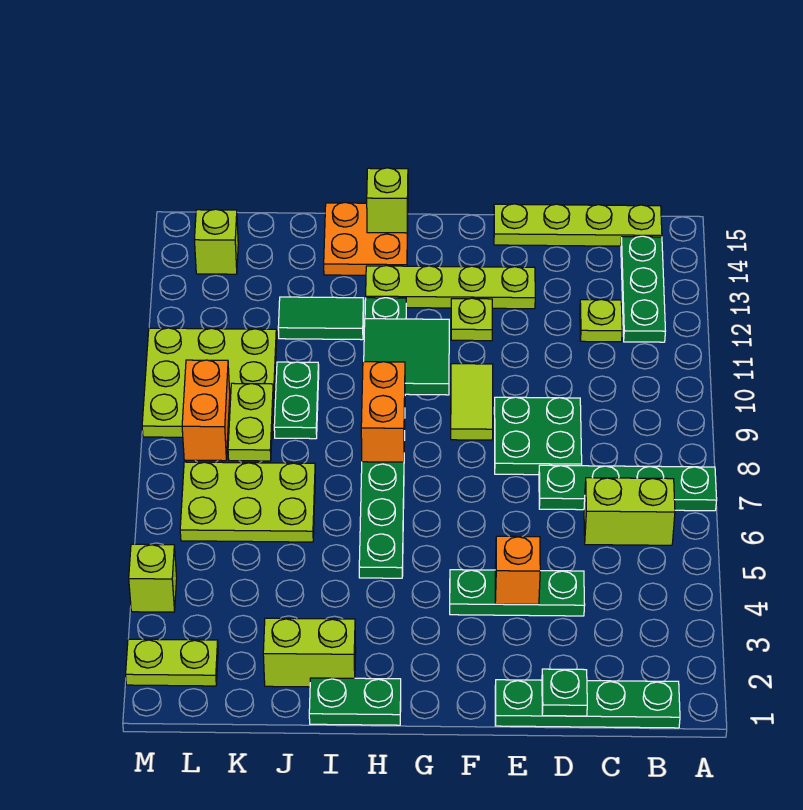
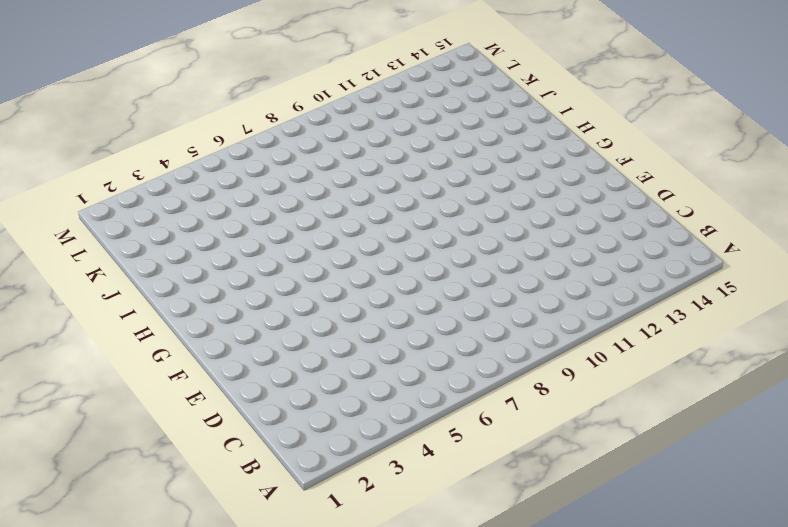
none -> green 1x4 plate [539,465,717,511]
none -> green 1x4 plate [495,680,680,728]
none -> lime 1x2 brick [584,477,675,545]

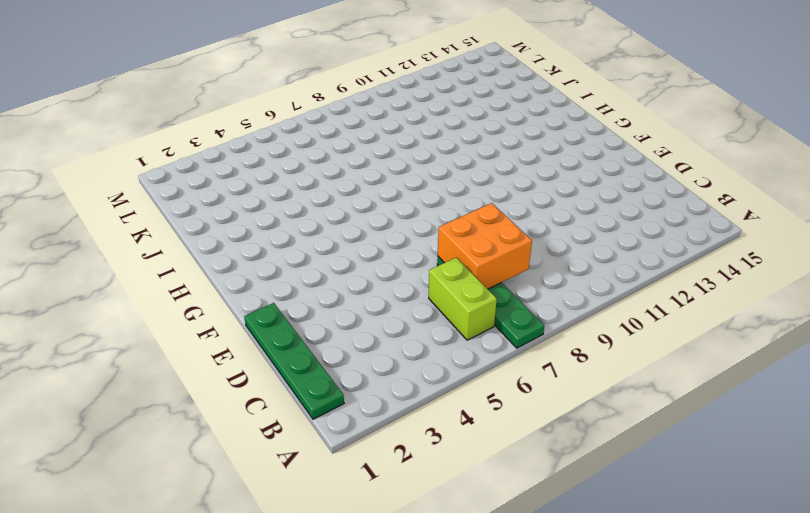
orange 2x2 brick [438,203,532,289] -> none
none -> green 1x3 plate [621,236,665,342]
none -> lime 1x4 plate [494,204,662,246]
none -> lime 1x1 plate [580,299,622,342]

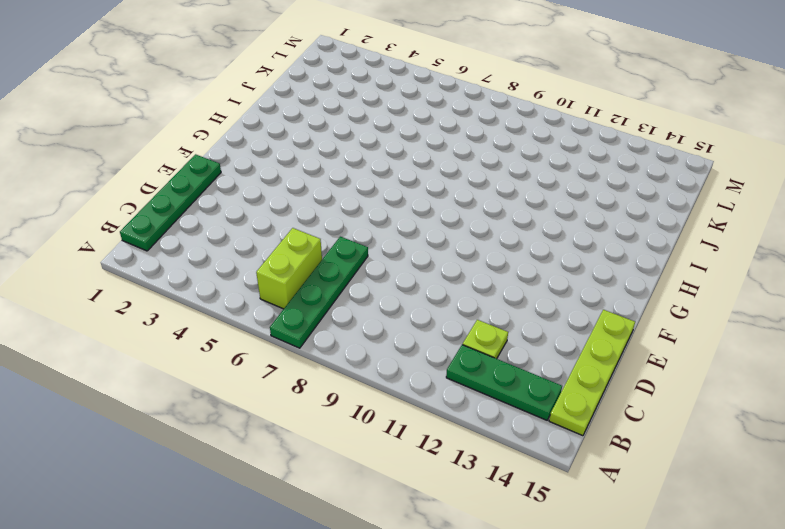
none -> green 1x3 plate [450,570,585,616]
none -> green 2x2 plate [494,397,582,475]
none -> lime 1x4 plate [366,266,535,309]

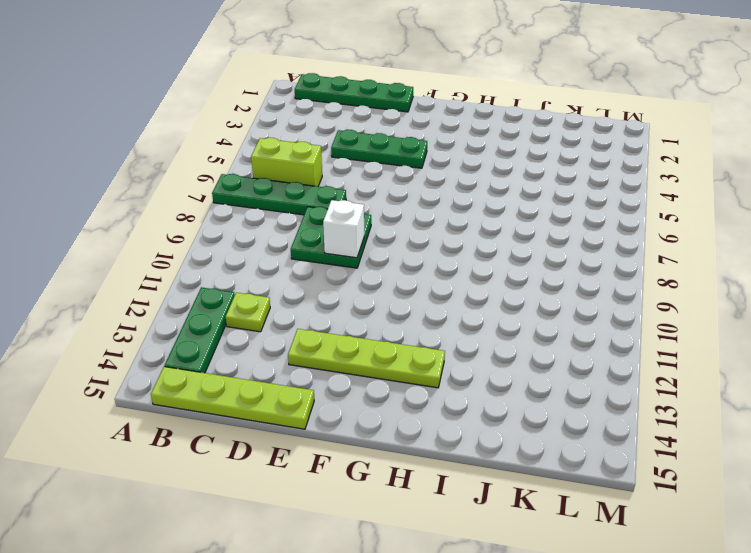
white 1x1 brick [323,200,364,258] -> none
none -> lime 1x2 tile [451,364,493,440]
none -> lime 1x1 plate [451,298,492,341]
none -> green 1x2 plate [309,678,401,725]

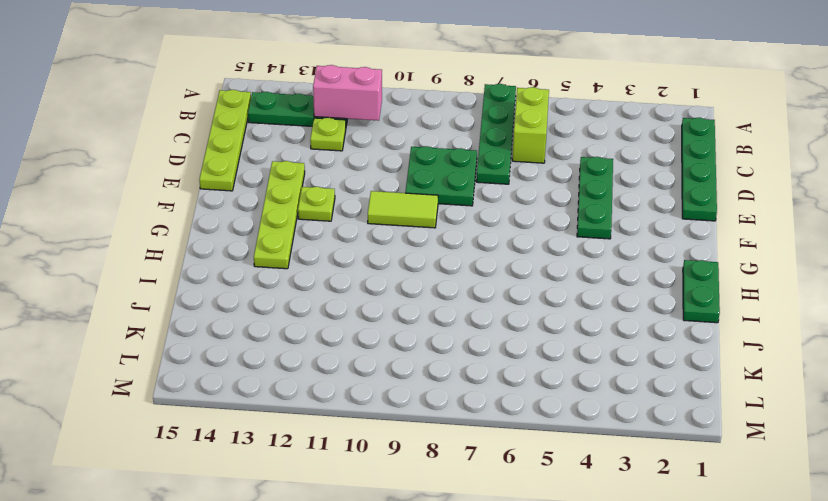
pink 1x2 brick [313,65,382,121] -> none
none -> green 1x8 plate [359,298,406,578]
none -> orange 2x2 plate [324,202,408,275]
none -> lime 1x2 brick [263,618,356,687]

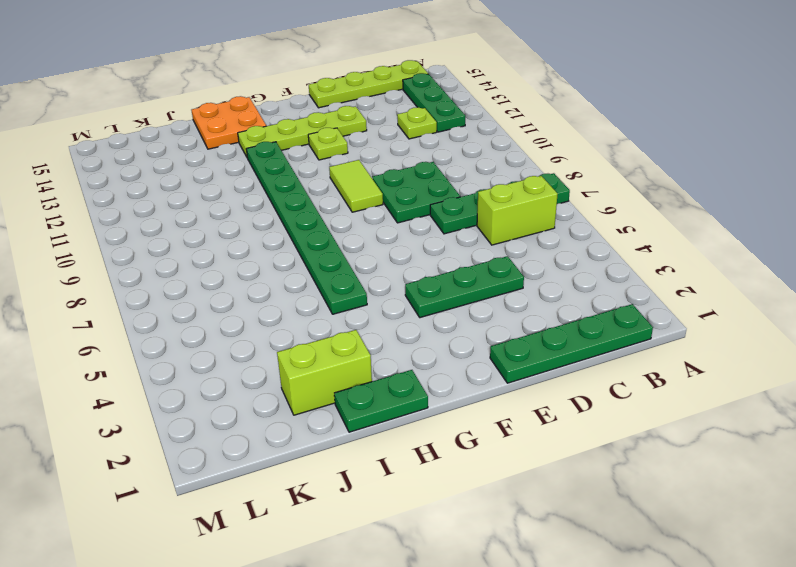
none -> green 1x2 tile [278,297,364,340]
none -> lime 2x3 plate [180,462,315,542]
none -> green 1x2 plate [274,362,319,439]

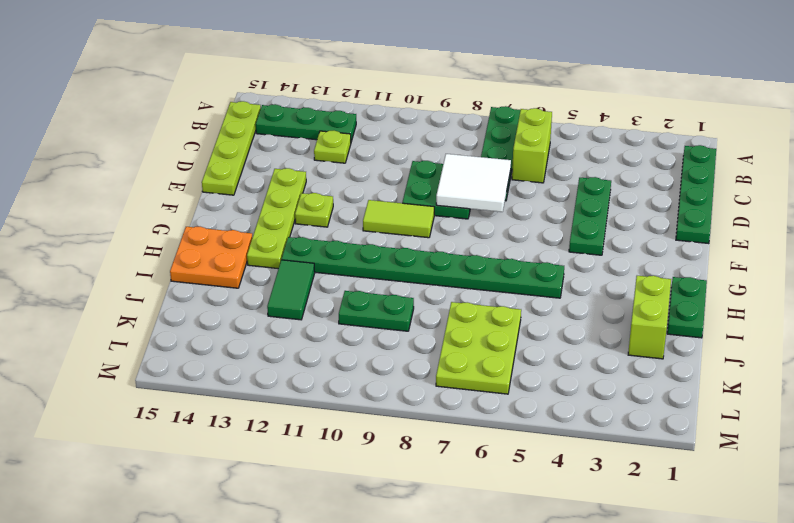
white 2x2 tile [436,154,511,212] -> none
none -> lime 3x3 plate [142,328,277,438]
none -> lime 1x2 plate [126,639,218,686]
none -> lime 1x1 brick [194,209,238,274]

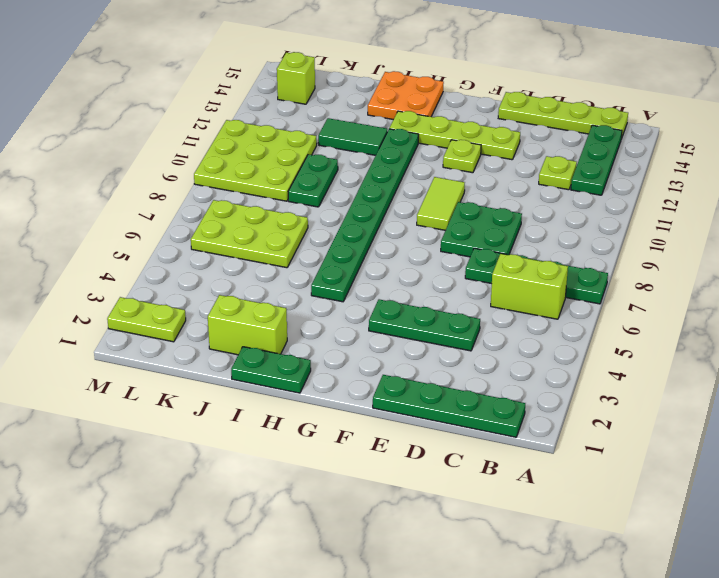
none -> lime 1x1 brick [129,544,177,612]
none -> green 1x1 plate [542,669,587,716]
none -> orange 1x1 brick [495,536,540,604]

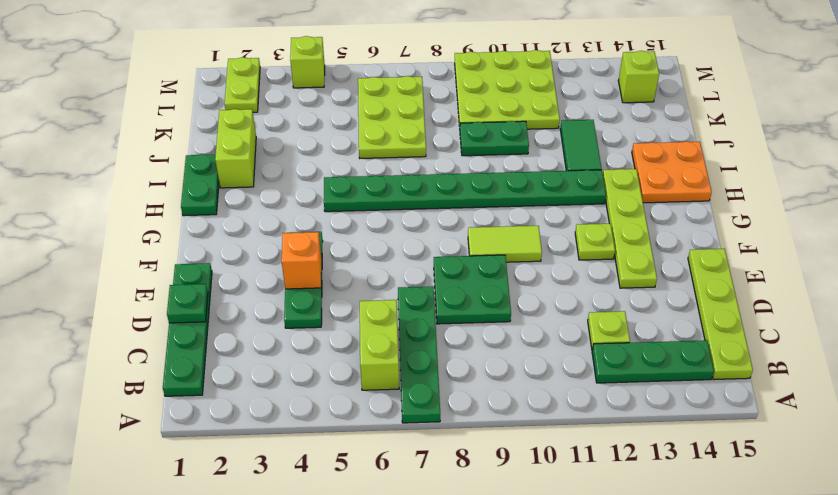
none -> green 2x2 tile [364,319,449,395]
none -> orange 1x2 brick [361,362,405,462]
none -> lime 1x1 brick [367,168,408,233]

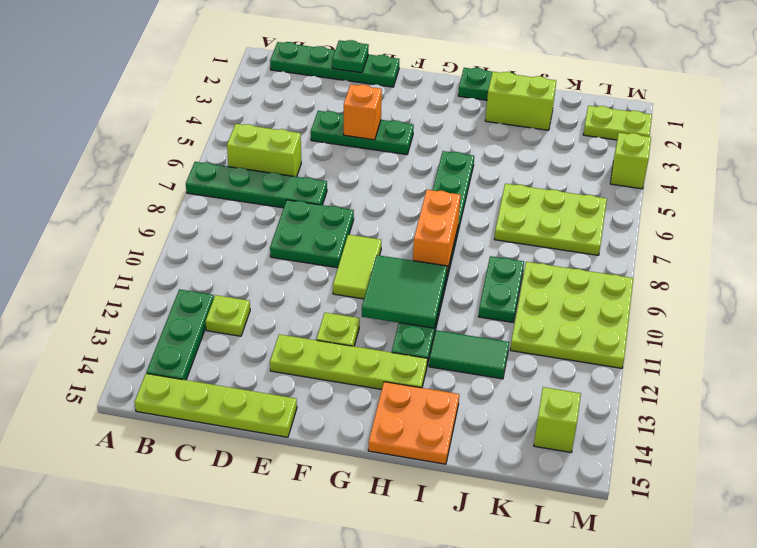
none -> lime 1x1 brick [367,168,408,233]
none -> lime 1x2 plate [228,383,274,461]
none -> orange 1x2 brick [182,360,230,461]

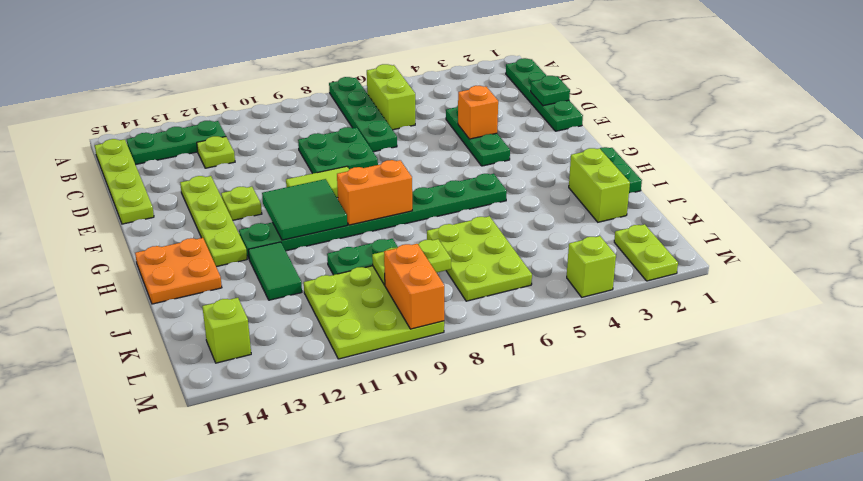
orange 1x2 brick [384,244,444,329] -> orange 1x2 brick turned to [182,360,230,461]
none -> lime 1x1 brick [367,168,408,233]

